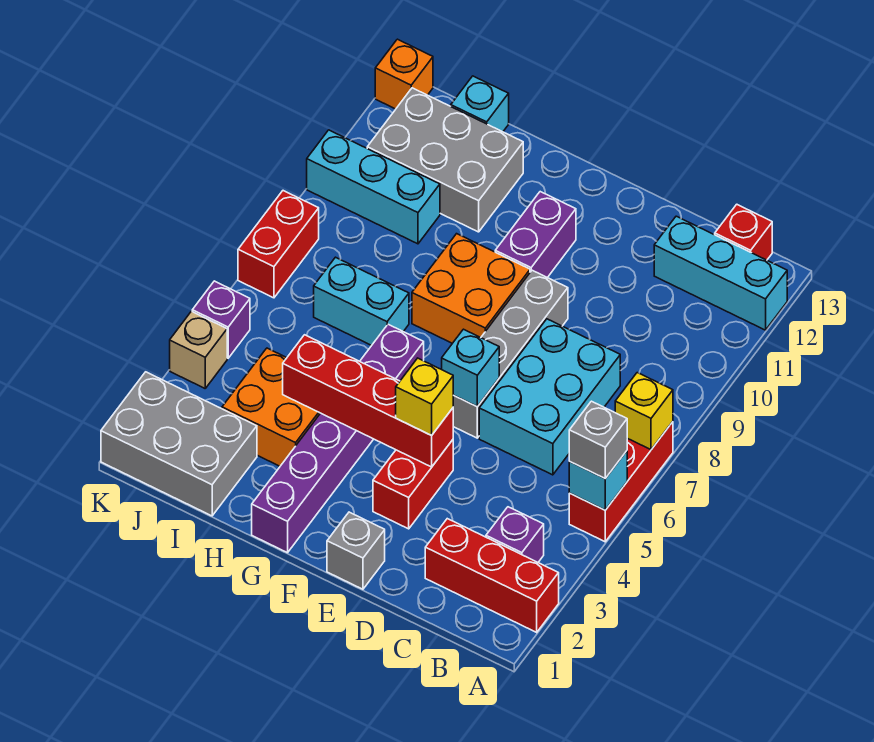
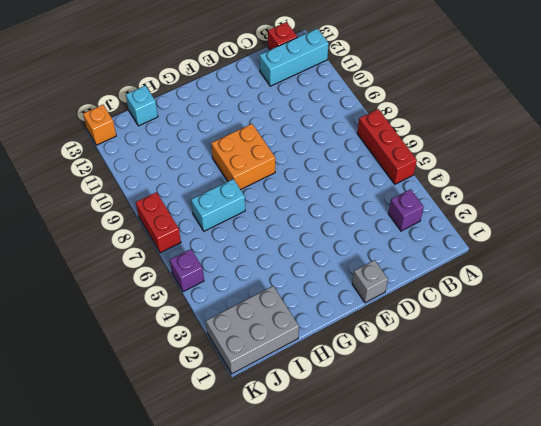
none -> red 1x3 brick [425,519,559,632]
none -> cyan 2x3 brick [479,319,620,475]
none -> red 1x2 brick [373,440,453,529]

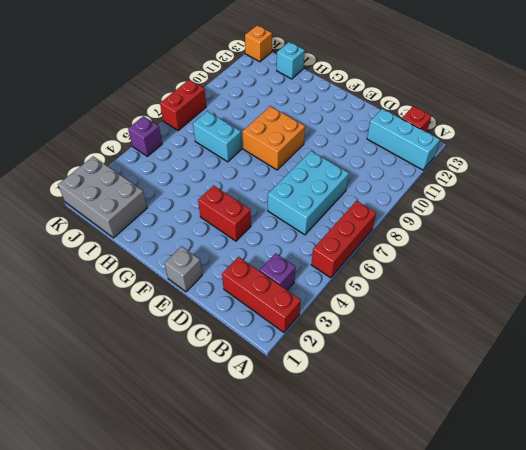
red 1x2 brick [198,185,251,241] -> red 1x2 brick turned to [373,440,453,529]
none -> grey 1x4 brick [453,270,568,438]
none -> purple 1x2 brick [495,192,576,278]
none -> purple 1x6 brick [252,324,424,553]

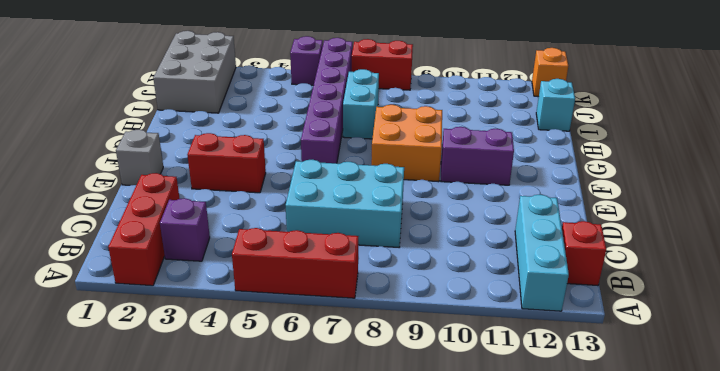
purple 1x6 brick [301,38,353,163] -> purple 1x6 brick turned to [252,324,424,553]
none -> grey 1x4 brick [453,270,568,438]
none -> orange 2x2 brick [222,348,320,466]
none -> grey 2x3 brick [367,88,523,232]

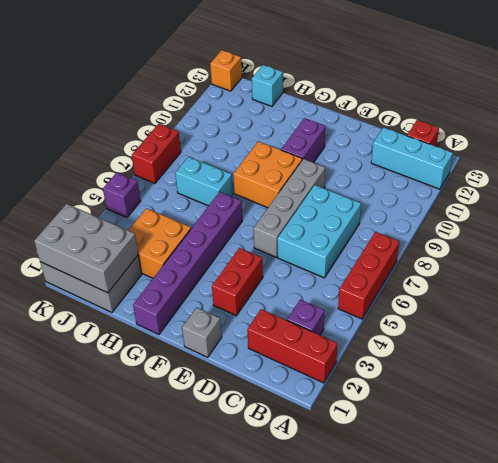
grey 2x3 brick [34,204,138,293] -> grey 2x3 brick moved to [367,88,523,232]
none -> cyan 1x3 brick [307,130,440,244]
none -> tan 1x1 brick [170,311,227,388]
none -> cyan 1x1 brick [569,451,627,510]

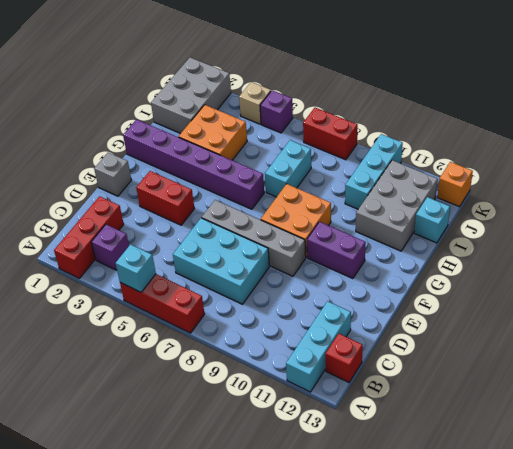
none -> yellow 1x1 brick [615,373,673,450]
none -> red 1x4 brick [283,335,453,467]
none -> cyan 1x1 brick [442,329,499,407]

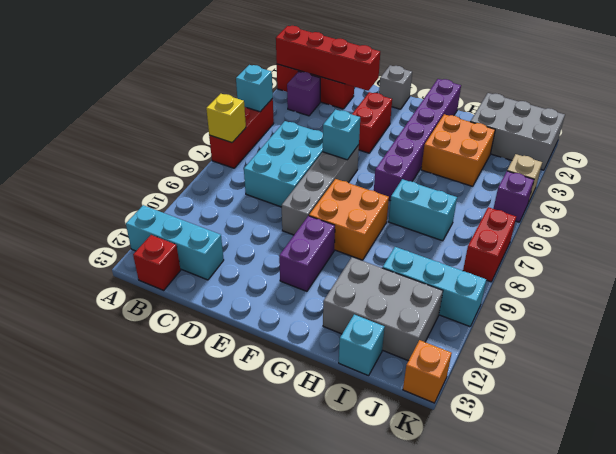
red 1x4 brick [276,26,380,91] -> red 1x4 brick moved to [283,335,453,467]
none -> grey 1x1 brick [569,401,627,478]
none -> yellow 1x1 brick [396,358,453,435]

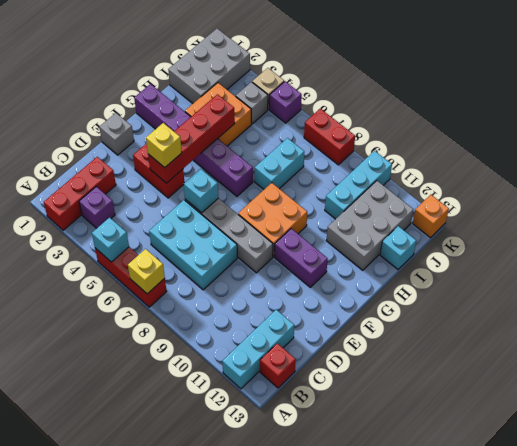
grey 1x1 brick [236,82,268,124] -> grey 1x1 brick moved to [569,401,627,478]

